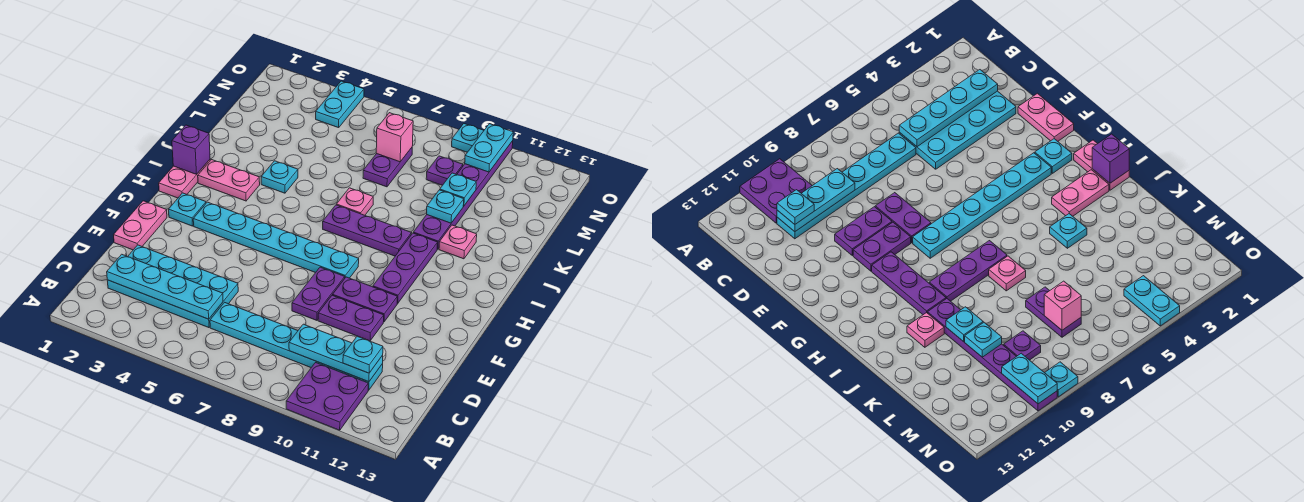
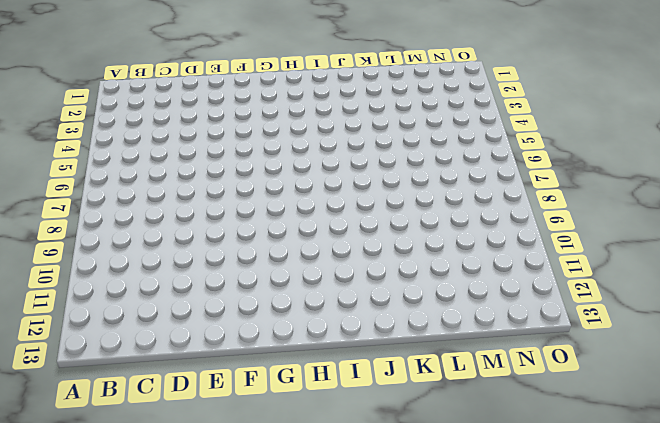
none -> purple 2x2 plate [286,363,368,430]
none -> cyan 2x4 plate [107,245,238,328]
none -> cyan 1x6 plate [210,302,383,390]

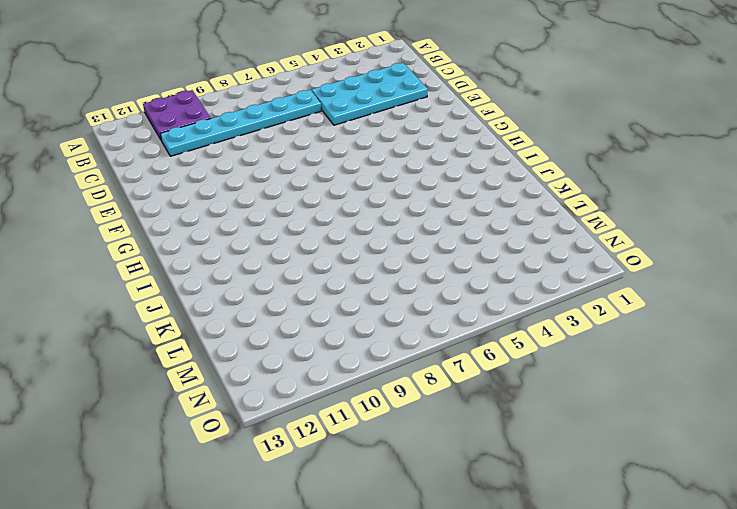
none -> pink 1x2 plate [114,201,167,250]
none -> purple 1x2 plate [292,267,345,320]
none -> purple 1x2 plate [318,295,384,341]

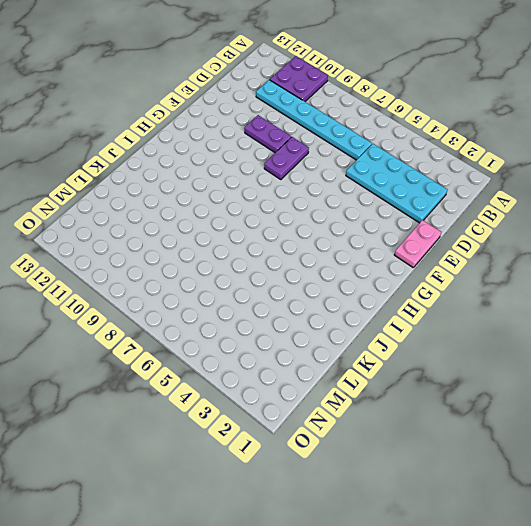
none -> purple 1x2 plate [333,277,397,322]
none -> cyan 1x1 plate [169,193,206,226]
none -> cyan 1x6 plate [193,202,359,278]

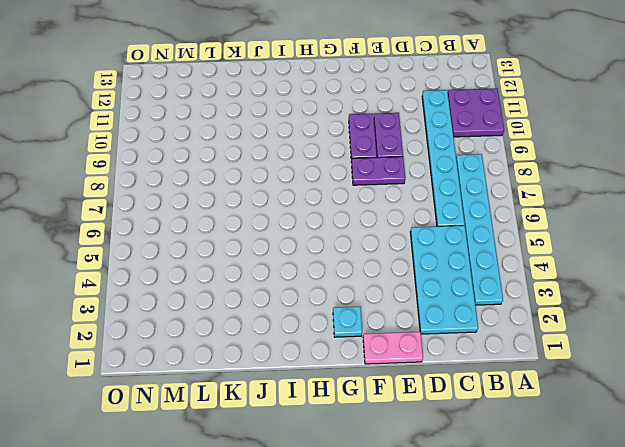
cyan 1x6 plate [456,154,503,305] -> cyan 1x6 plate moved to [193,202,359,278]
none -> purple 1x3 plate [373,233,438,303]
none -> pink 1x2 plate [159,160,210,198]
none -> pink 1x2 plate [198,160,260,201]

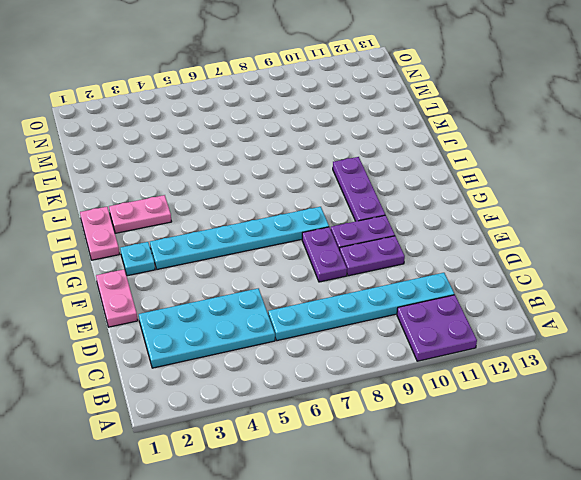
none -> purple 1x3 plate [323,205,411,256]
none -> cyan 1x1 plate [261,161,298,193]
none -> pink 1x1 plate [336,188,373,215]

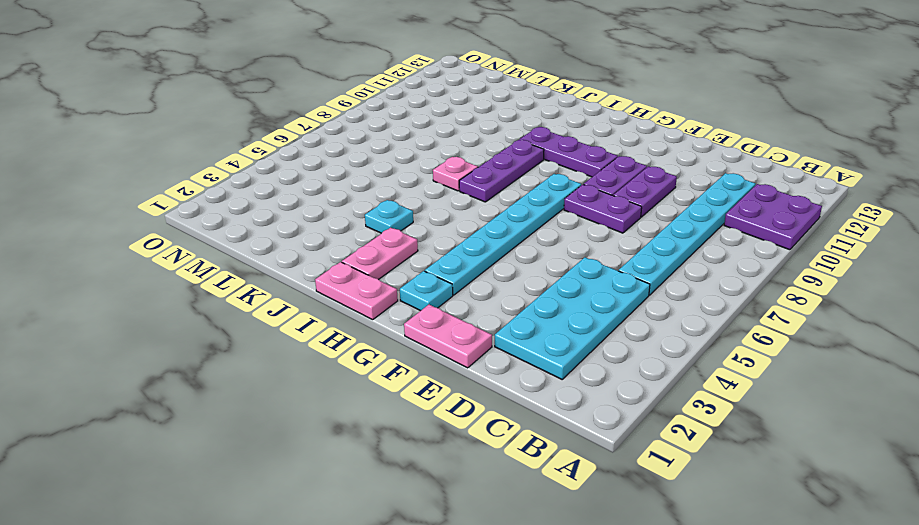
none -> purple 1x6 plate [413,141,513,249]
none -> pink 1x1 plate [439,225,477,259]
none -> purple 1x2 plate [363,148,412,187]

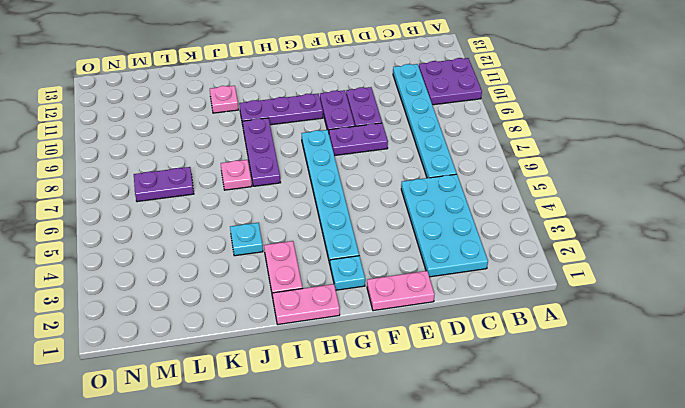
none -> purple 1x6 plate [413,141,513,249]
none -> purple 1x1 plate [426,156,463,185]
none -> cyan 1x2 plate [316,81,364,128]

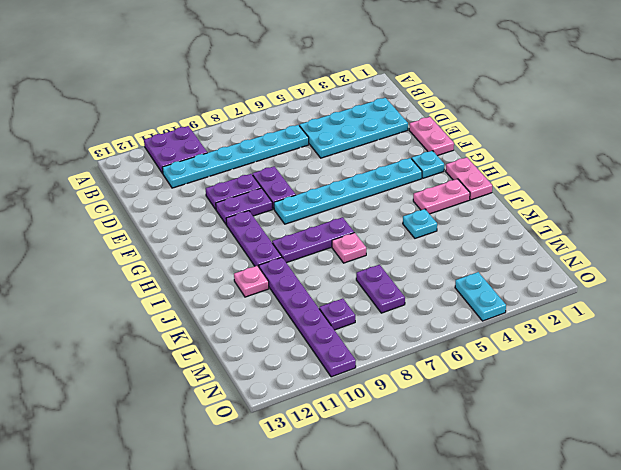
none -> cyan 1x1 plate [452,124,484,152]
none -> cyan 1x4 plate [107,254,223,319]
none -> cyan 1x3 plate [289,324,383,382]

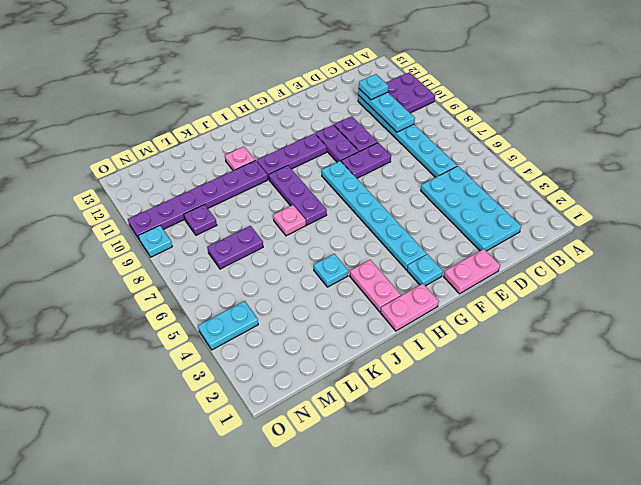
none -> cyan 1x4 plate [107,254,223,319]
none -> purple 1x1 brick [172,125,210,175]
none -> cyan 1x1 plate [427,190,464,223]

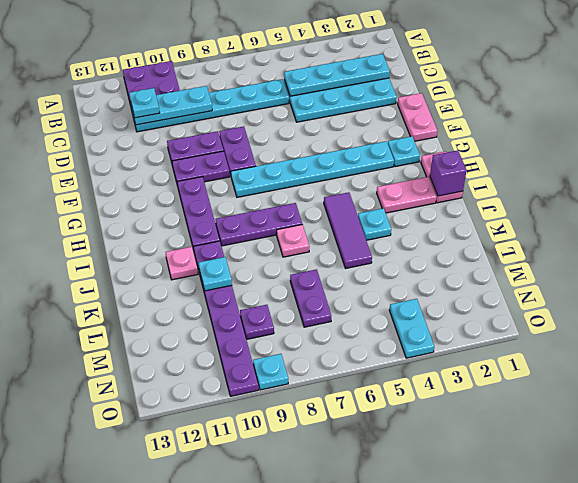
purple 1x3 tile [324,192,372,268] -> none
none -> cyan 1x1 plate [440,173,476,206]
none -> pink 1x1 brick [376,113,413,162]
none -> cyan 1x2 plate [465,124,513,172]

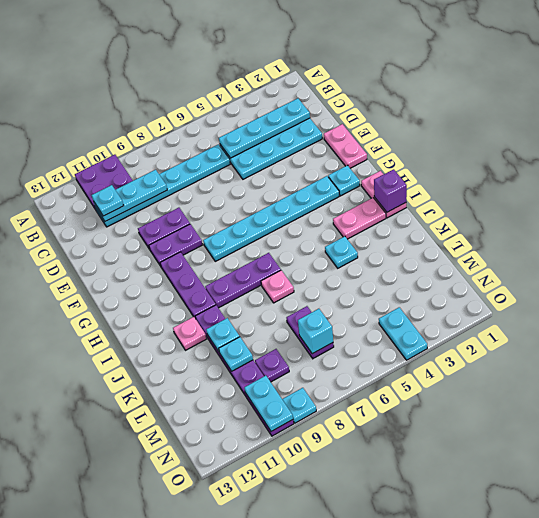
cyan 1x1 brick [298,309,333,354] -> pink 1x1 brick [376,113,413,162]
none -> purple 1x2 plate [292,267,345,320]

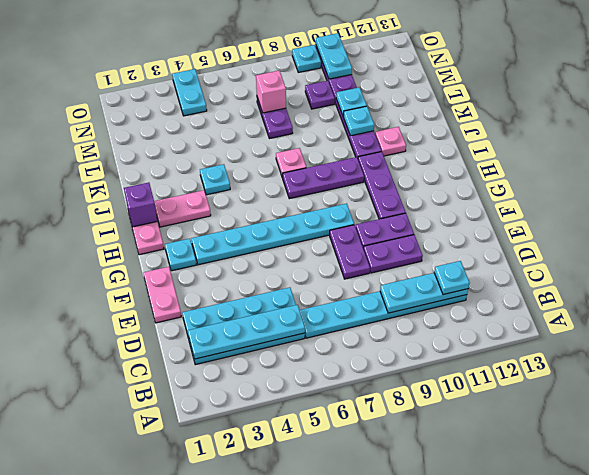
none -> purple 2x2 plate [286,363,368,430]

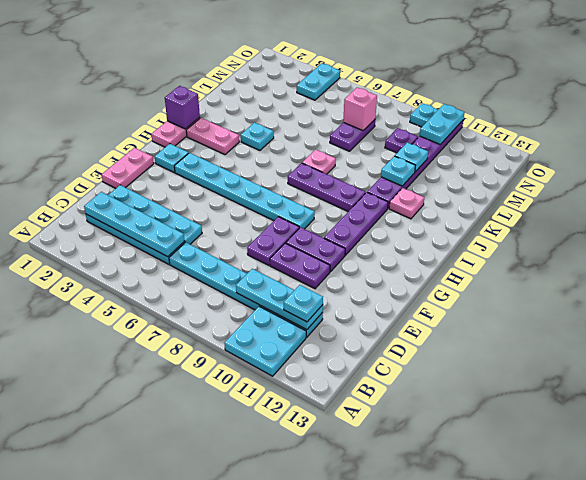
cyan 2x2 plate [224,306,306,376] -> purple 2x2 plate [286,363,368,430]

